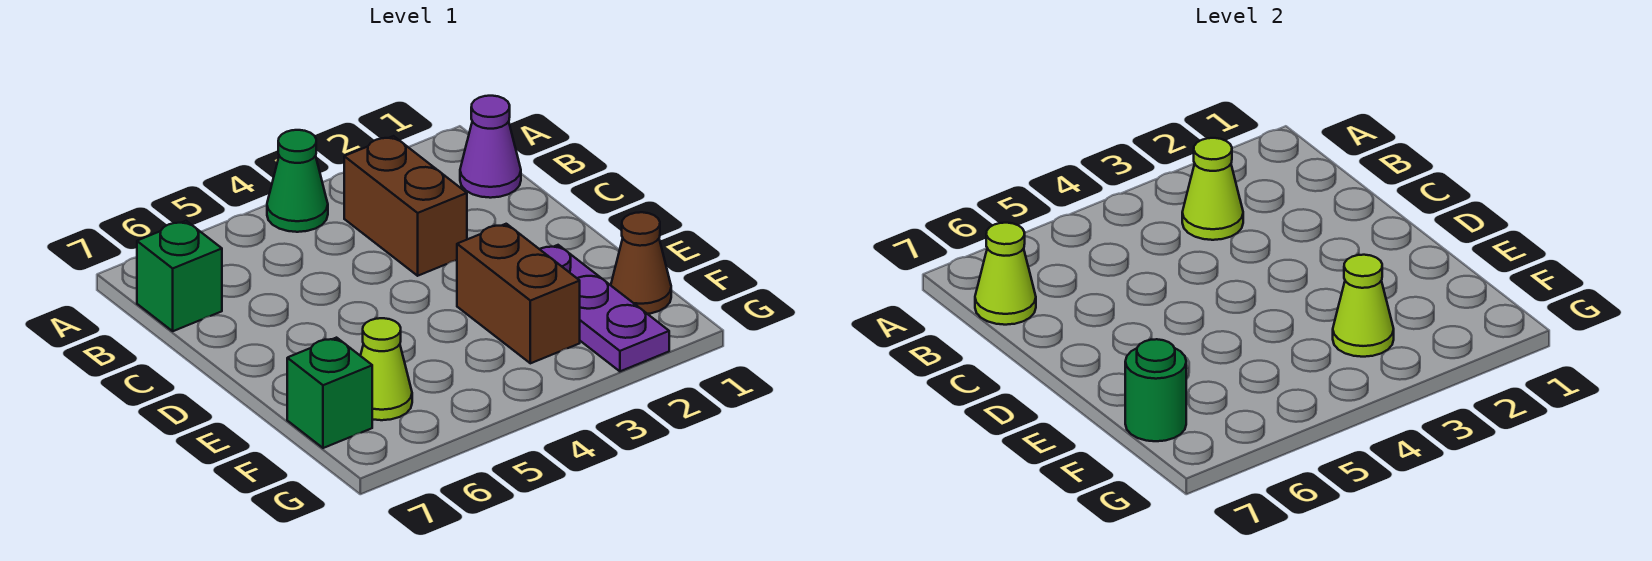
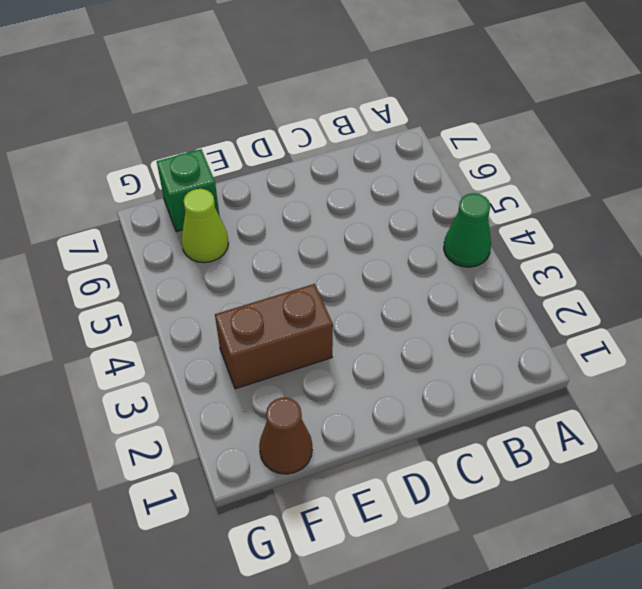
none -> purple 1x1 cone [460,96,521,198]
none -> brown 1x2 brick [344,136,467,276]
none -> green 1x1 brick [137,221,222,331]

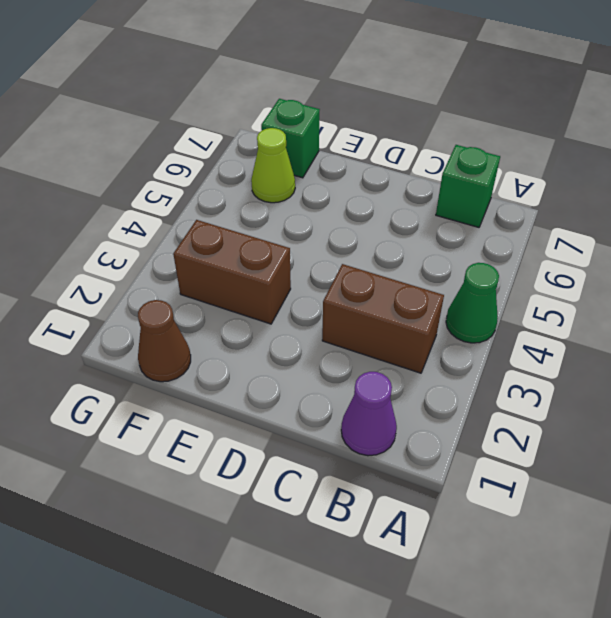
none -> purple 1x3 plate [540,245,669,371]
none -> lime 1x1 cone [1182,138,1243,240]
none -> lime 1x1 cone [975,223,1036,325]

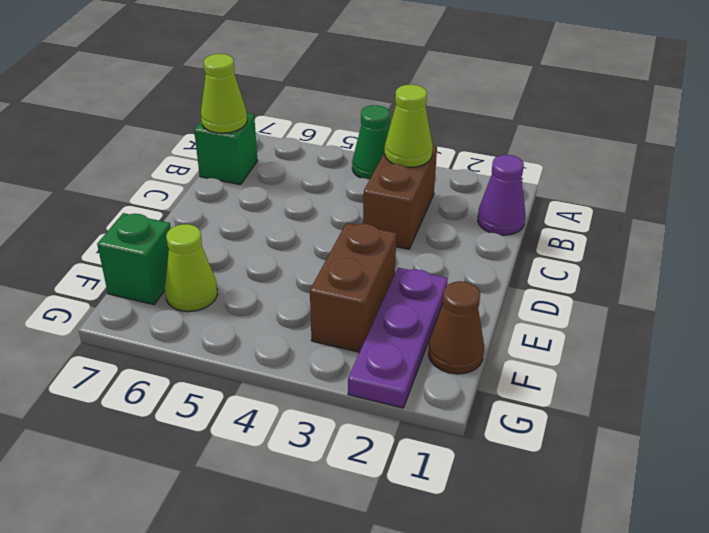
none -> lime 1x1 cone [1333,255,1394,357]
none -> green 1x1 round brick [1125,339,1186,441]

